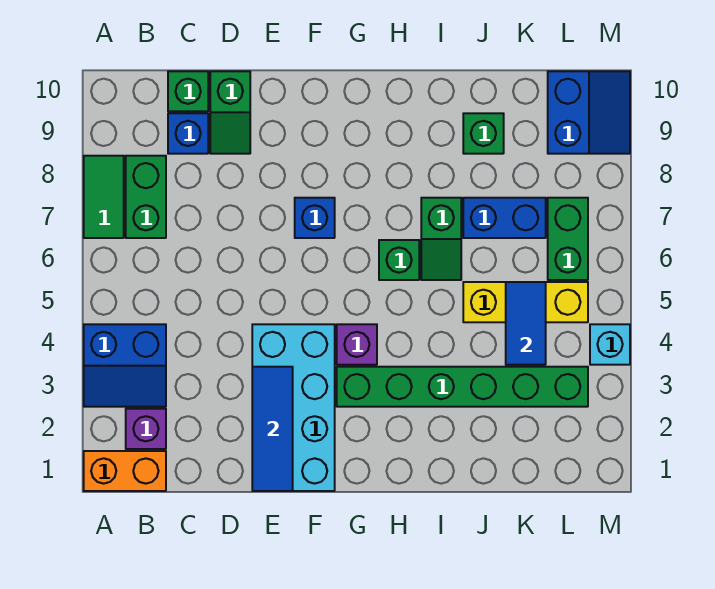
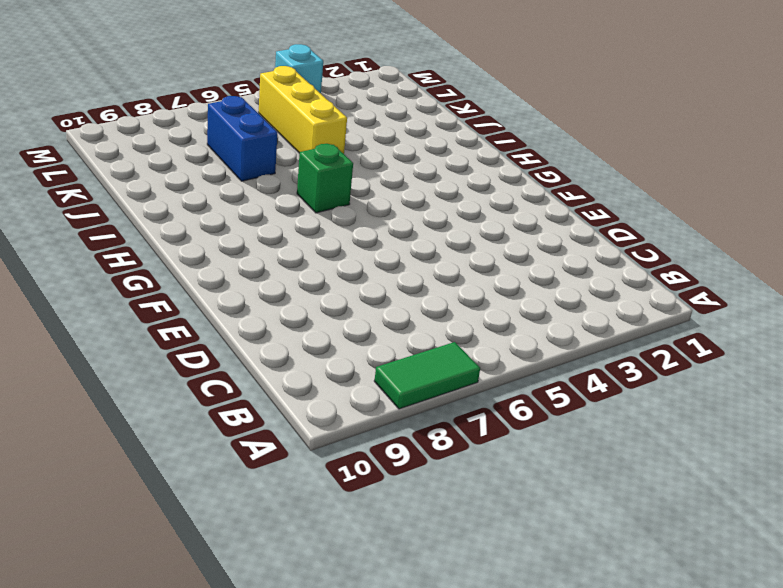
none -> orange 1x2 brick [84,451,166,491]
none -> blue 2x2 slope [84,324,166,407]
none -> purple 1x1 brick [126,409,166,449]

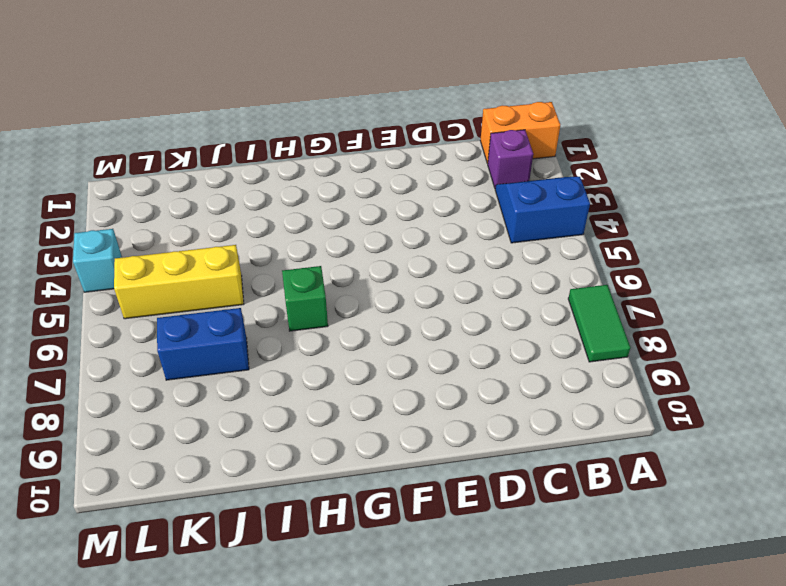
none -> green 1x2 brick [126,156,166,238]
none -> blue 1x1 brick [168,113,208,154]
none -> green 1x1 brick [168,71,208,111]

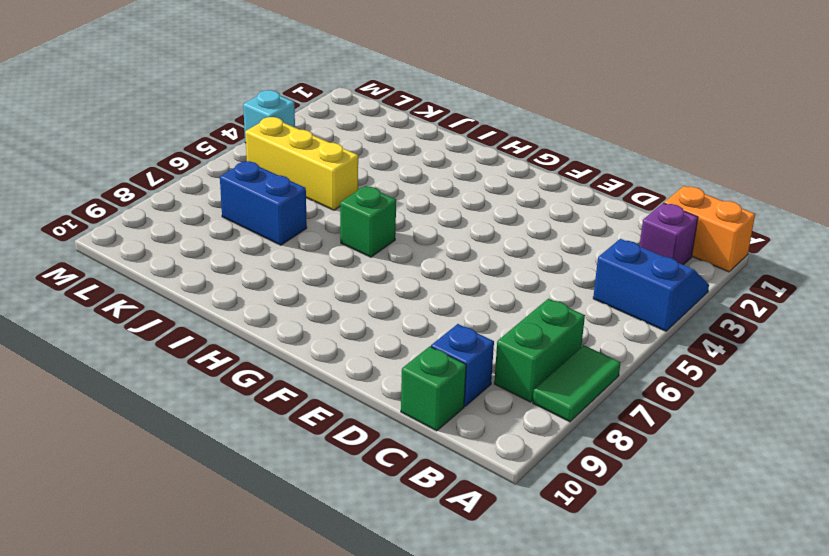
none -> green 1x2 slope [210,71,250,154]
none -> cyan 2x4 brick [252,324,335,491]
none -> blue 1x1 brick [295,198,335,238]

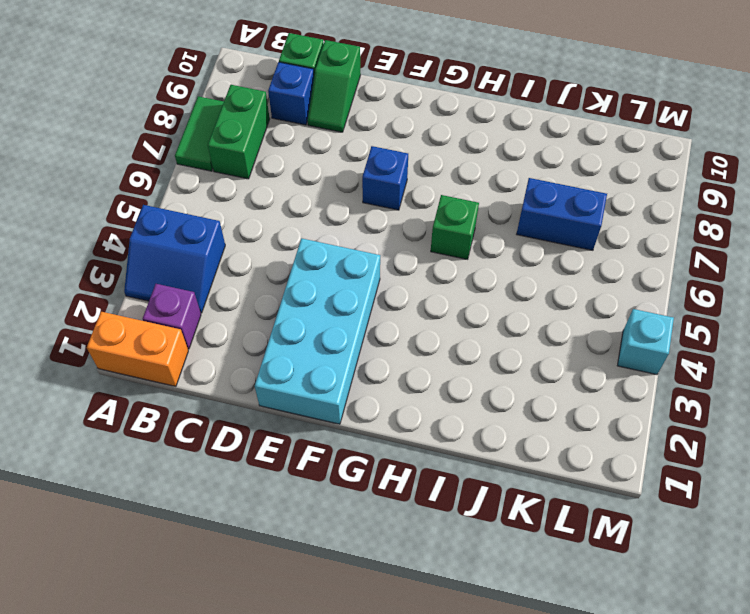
none -> green 1x6 brick [337,367,588,407]
none -> purple 1x1 brick [337,324,377,365]
none -> green 1x2 slope [421,198,461,280]

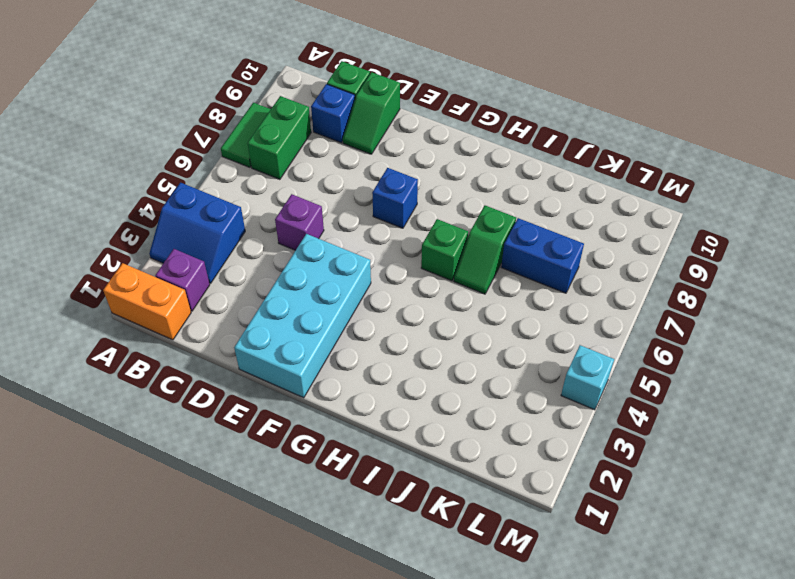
purple 1x1 brick [275,194,324,250] -> purple 1x1 brick moved to [337,324,377,365]
none -> green 1x6 brick [337,367,588,407]
none -> yellow 1x3 brick [463,282,588,322]
none -> green 1x1 brick [463,113,504,154]

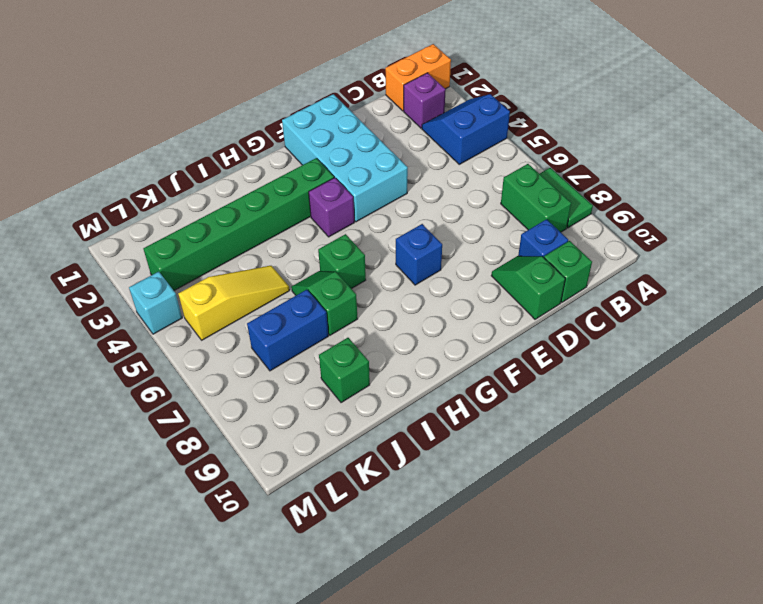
yellow 1x3 slope [178,266,290,340] -> yellow 1x3 brick [463,282,588,322]
none -> green 1x2 brick [548,198,588,280]
none -> blue 2x2 slope [548,71,630,154]
none -> blue 1x3 tile [252,367,293,491]

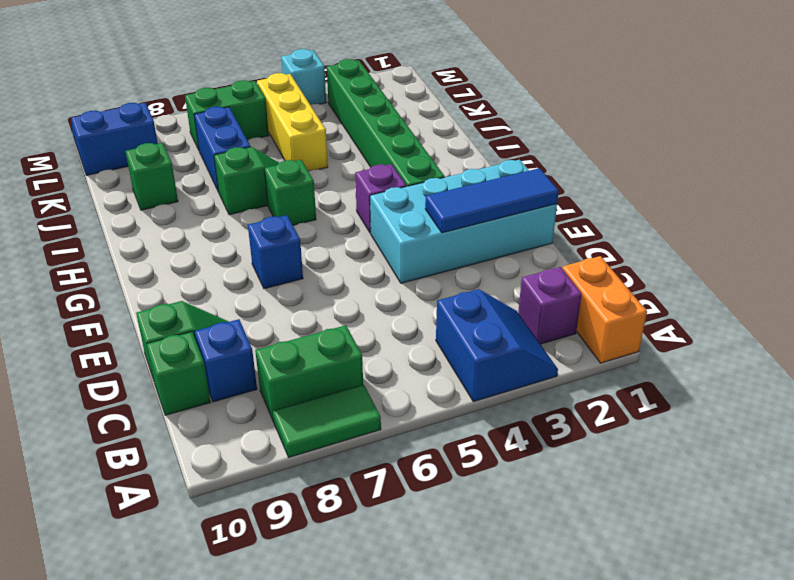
none -> blue 1x2 tile [506,282,546,365]

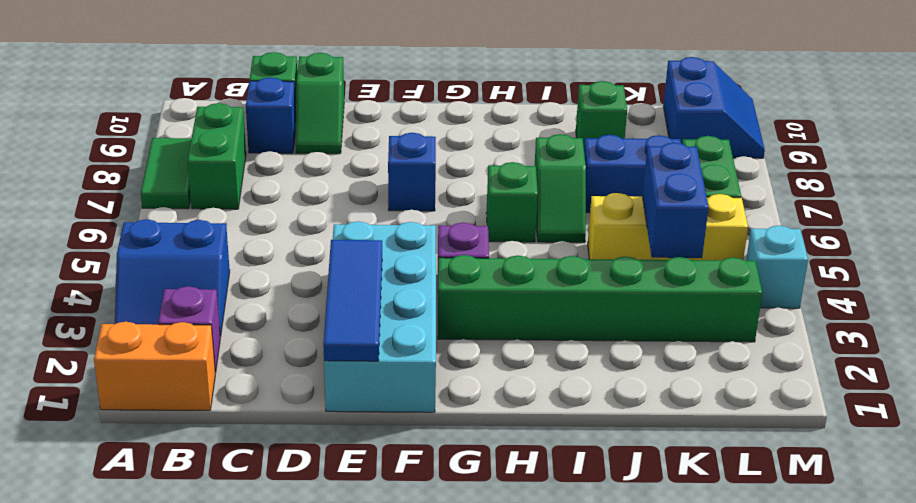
blue 1x2 brick [642,143,709,258] -> blue 1x2 tile [506,282,546,365]

